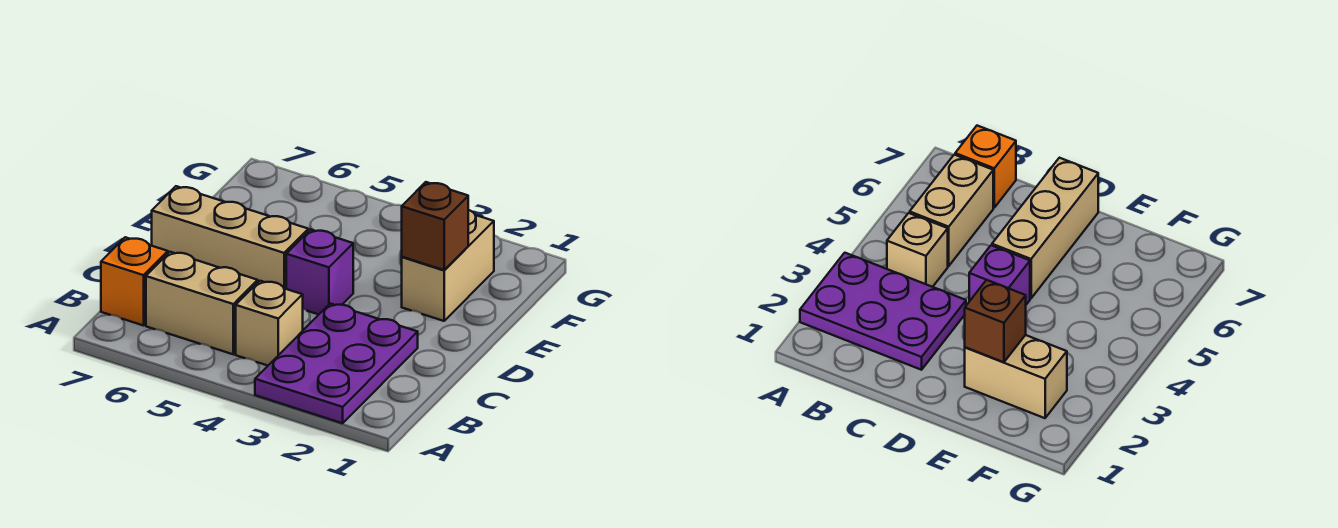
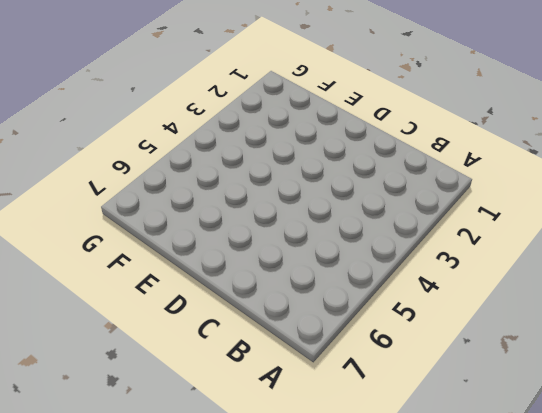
none -> purple 2x3 plate [255,303,418,423]
none -> tan 1x1 brick [236,281,303,366]

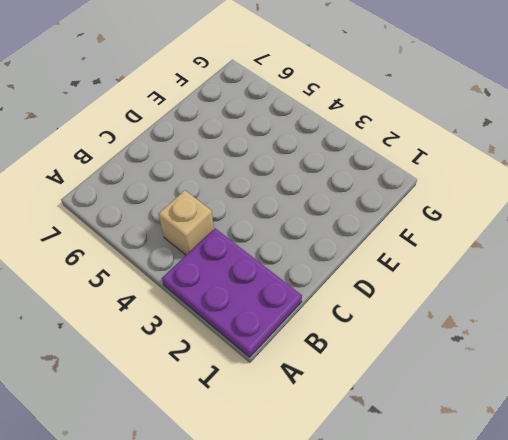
purple 2x3 plate [162,228,302,357] -> purple 2x3 plate turned to [255,303,418,423]
none -> tan 1x2 brick [146,252,258,354]
none -> orange 1x1 brick [101,237,168,326]

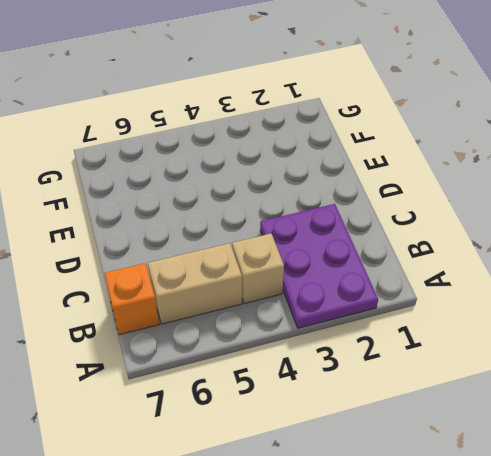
none -> purple 1x1 brick [286,229,353,314]
none -> tan 1x3 brick [152,186,308,289]

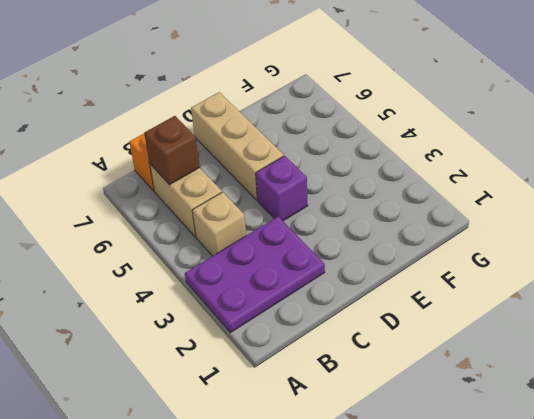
brown 1x1 brick [144,116,200,185] -> brown 1x1 brick moved to [402,182,468,270]
none -> tan 1x2 brick [402,210,494,321]

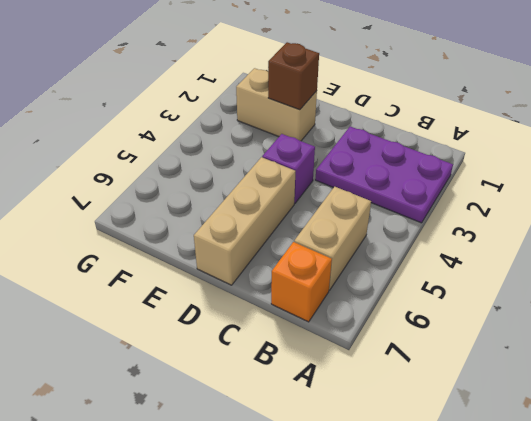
none -> tan 1x1 brick [236,281,303,366]

